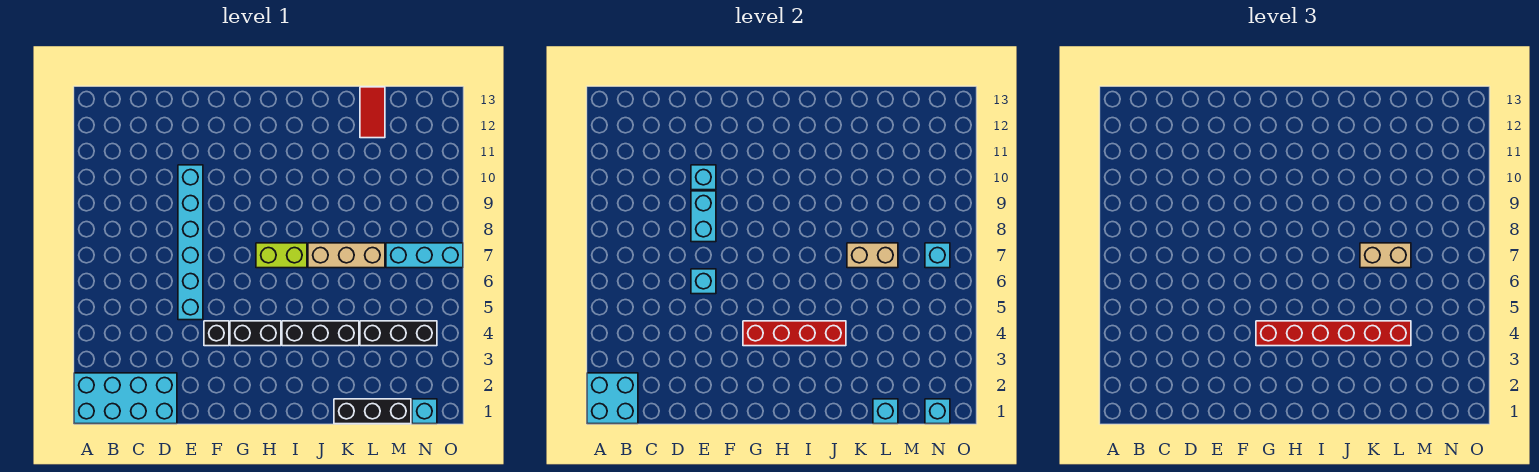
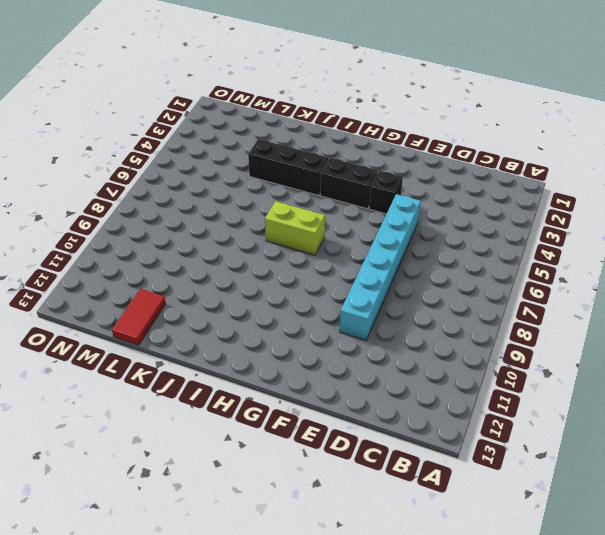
none -> cyan 2x4 brick [74,373,177,424]
none -> tan 1x3 brick [308,243,385,268]
none -> black 1x3 brick [334,399,411,424]

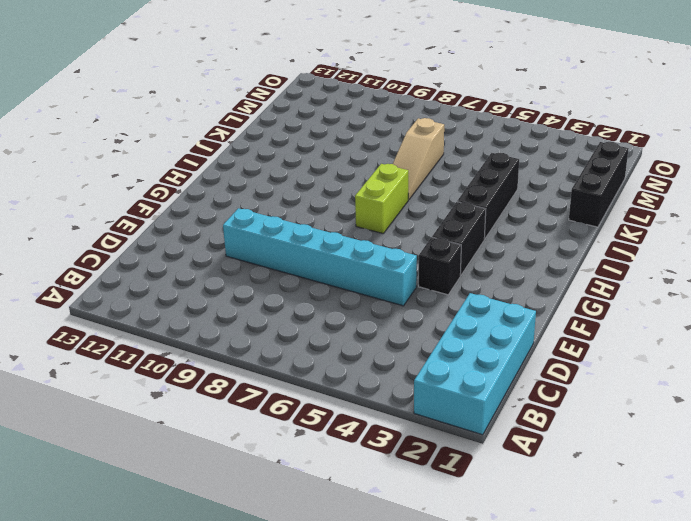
tan 1x3 slope [393,118,444,200] -> tan 1x3 brick [308,243,385,268]
none -> black 1x3 brick [360,321,437,346]
none -> red 1x2 tile [360,87,385,138]
none -> cyan 1x3 brick [386,243,463,268]

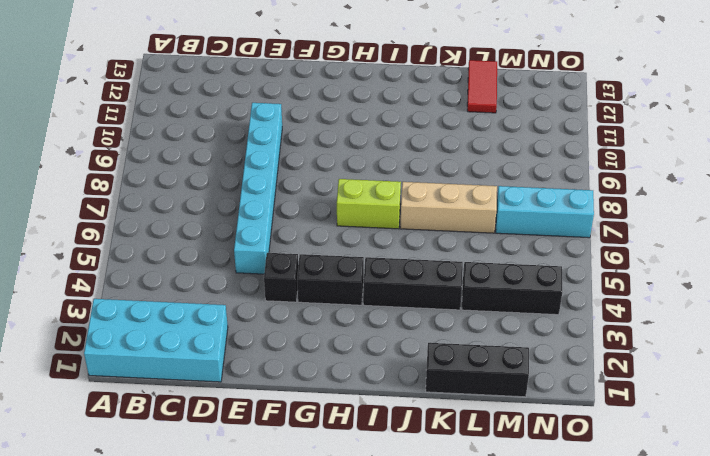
none -> cyan 1x1 brick [412,399,437,424]
none -> cyan 2x2 brick [587,373,638,424]
none -> cyan 1x1 brick [691,269,716,294]

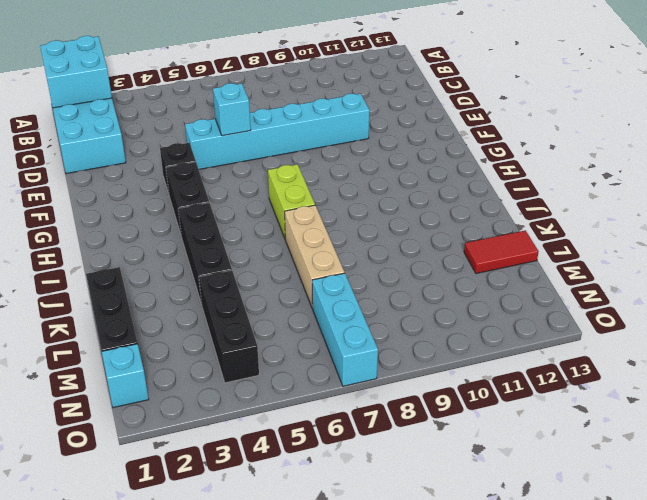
none -> cyan 1x2 brick [691,191,716,242]
none -> cyan 1x1 brick [691,165,716,190]
none -> red 1x4 brick [743,321,846,346]

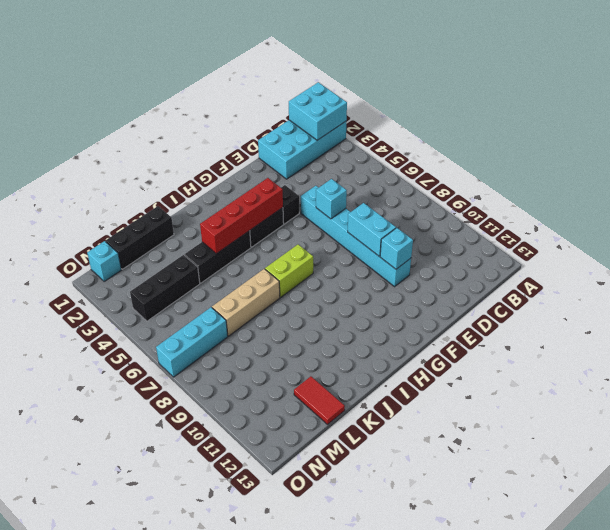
none -> tan 1x2 brick [847,243,898,268]
none -> cyan 1x1 brick [873,399,898,424]
none -> cyan 1x1 brick [925,399,950,424]

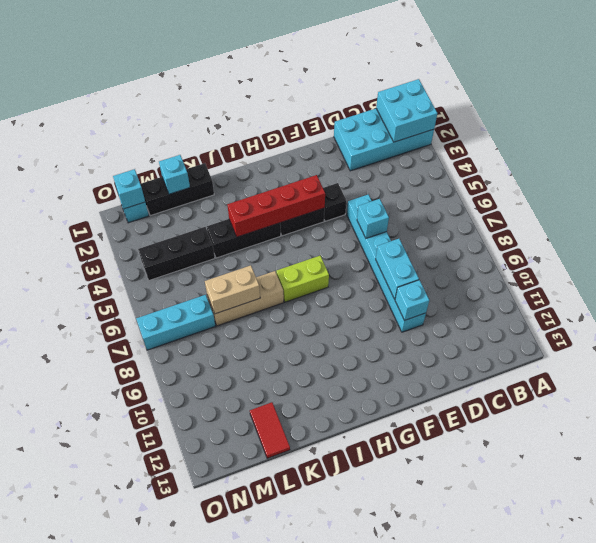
none -> cyan 1x1 brick [925,243,950,268]
none -> red 1x6 brick [1256,321,1411,346]
none -> tan 1x2 brick [1360,243,1411,268]

